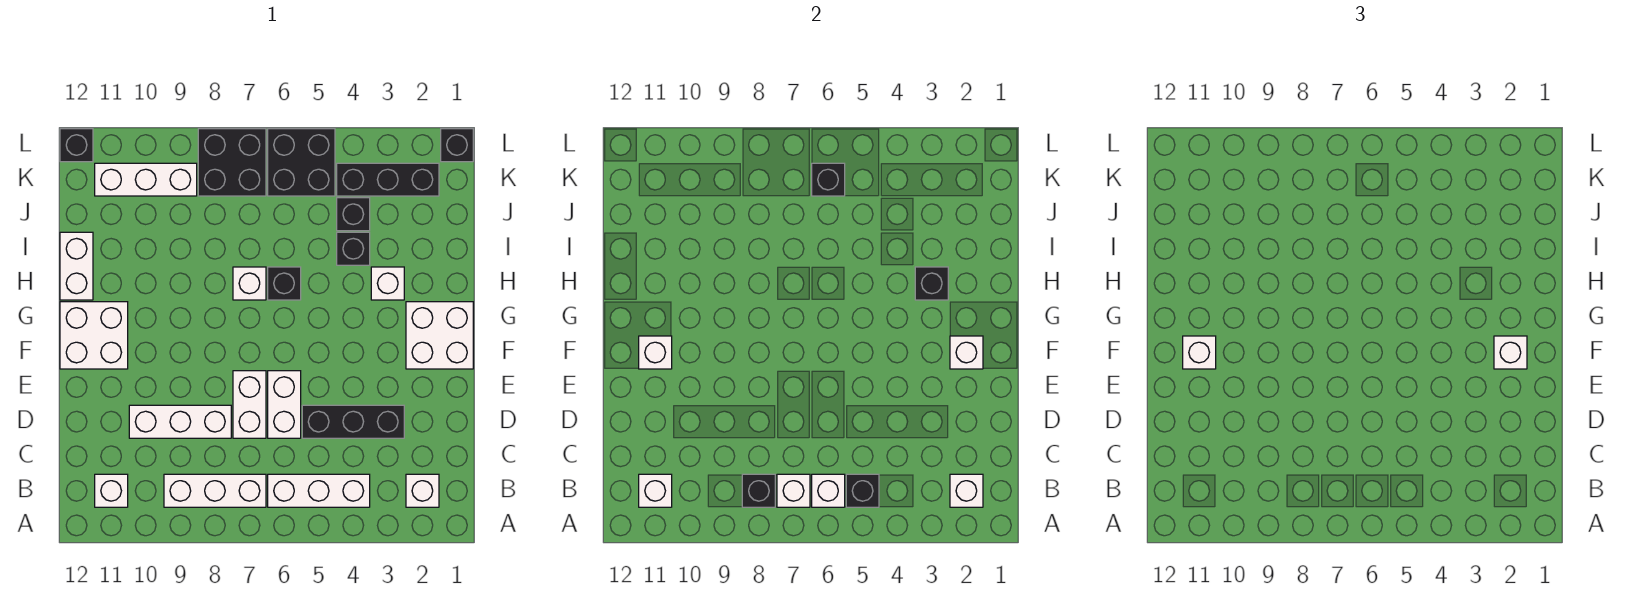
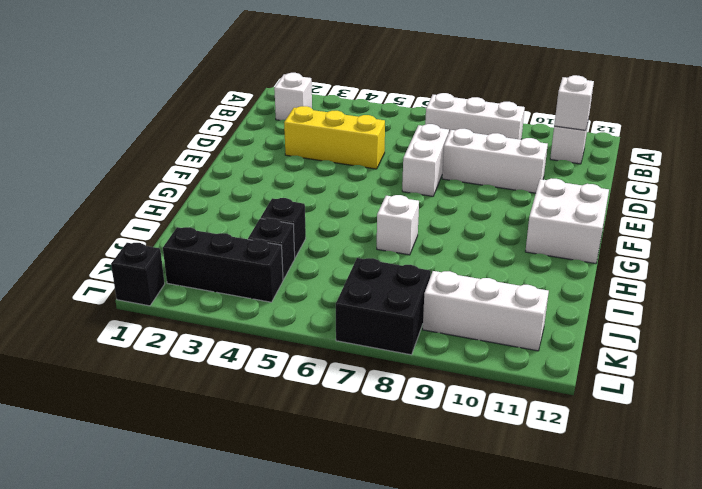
yellow 1x3 brick [284,106,385,169] -> black 1x3 brick [302,405,404,438]
none -> white 1x3 brick [268,474,370,507]
none -> white 1x2 brick [268,371,301,438]
none -> white 2x2 brick [406,302,473,369]
none -> white 1x1 brick [371,267,404,300]

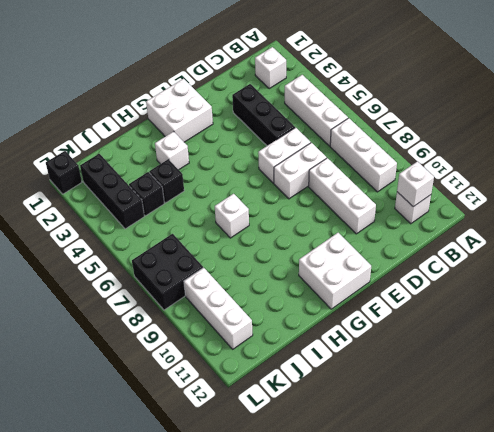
none -> black 1x1 brick [268,267,301,300]
none -> white 1x2 brick [60,232,93,300]
none -> black 2x2 brick [268,129,335,196]
none -> black 1x1 brick [60,129,93,162]

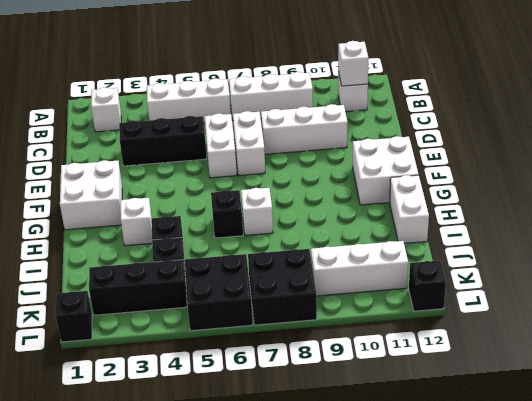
none -> white 1x1 brick [950,474,983,507]
none -> black 1x1 brick [846,474,879,507]
none -> white 1x1 brick [812,474,845,507]
none -> white 1x1 brick [777,474,810,507]

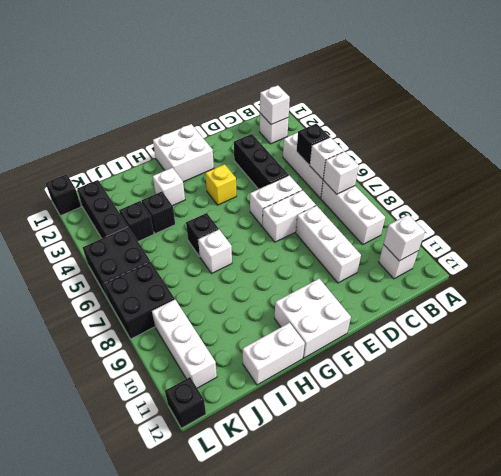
yellow 1x1 brick [205,164,237,205] -> none
none -> black 1x1 brick [742,474,775,507]
none -> white 1x1 brick [950,336,983,369]
none -> white 1x1 brick [639,336,672,369]
none -> black 1x1 brick [915,267,948,300]

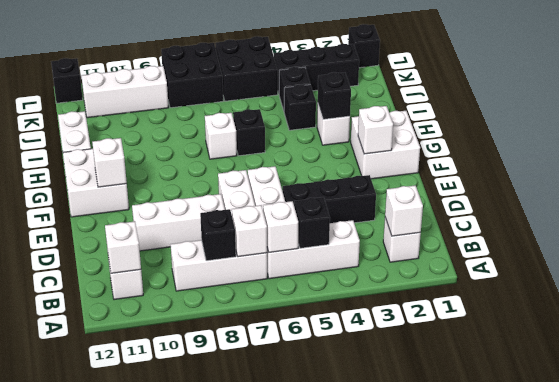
none -> black 1x1 brick [812,163,845,196]
none -> white 1x1 brick [1494,336,1527,369]
none -> white 1x1 brick [1183,336,1216,369]

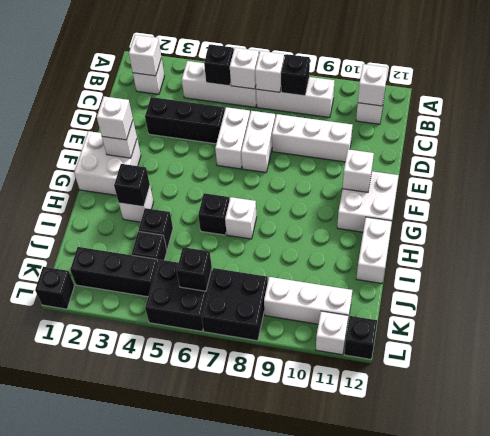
white 1x1 brick [316,311,348,355] -> white 1x1 brick moved to [1183,336,1216,369]

